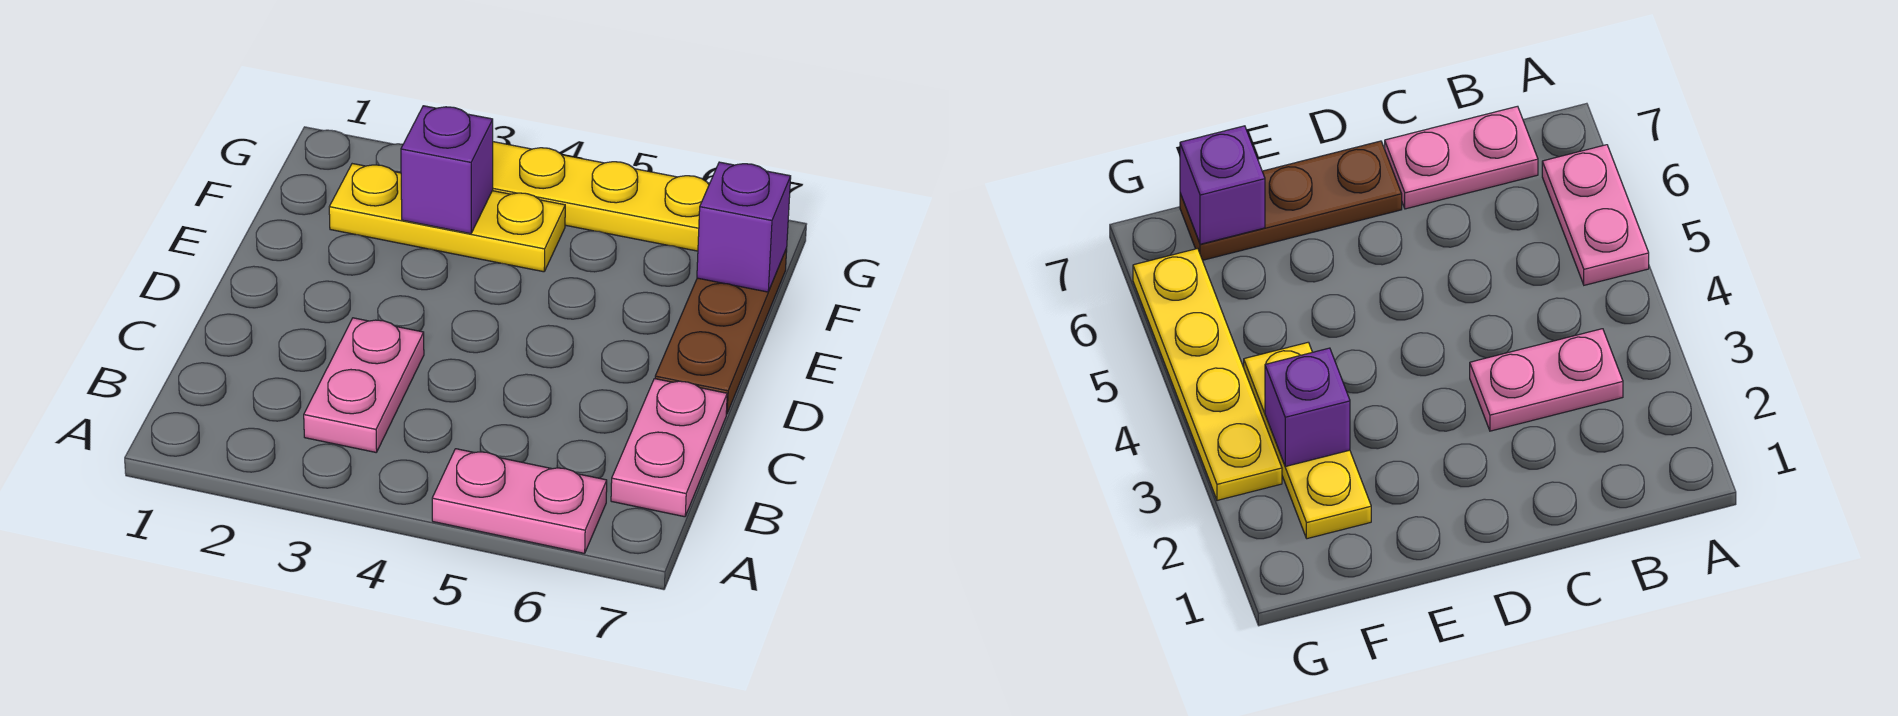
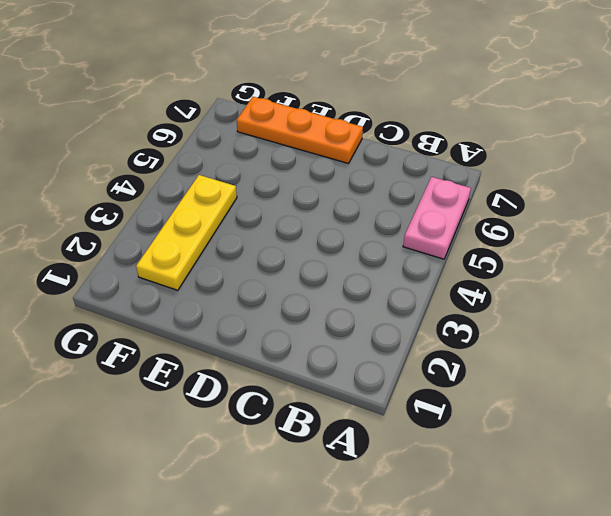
orange 1x3 plate [237,97,363,164] -> brown 1x3 plate [655,249,787,414]
none -> pink 1x2 plate [304,318,424,452]
none -> pink 1x2 plate [611,379,727,517]

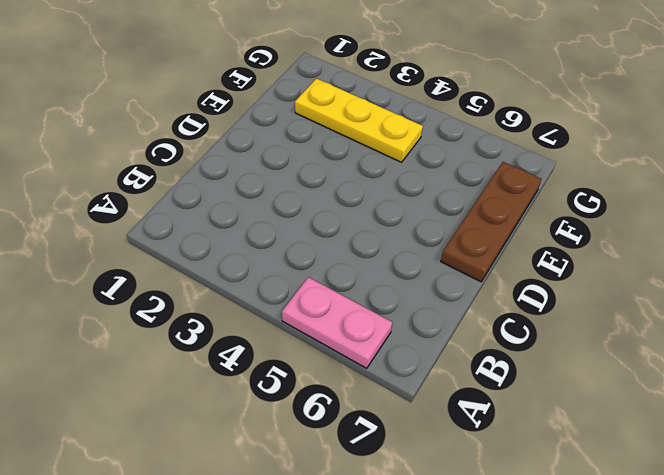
none -> pink 1x2 plate [304,318,424,452]
none -> pink 1x2 plate [611,379,727,517]

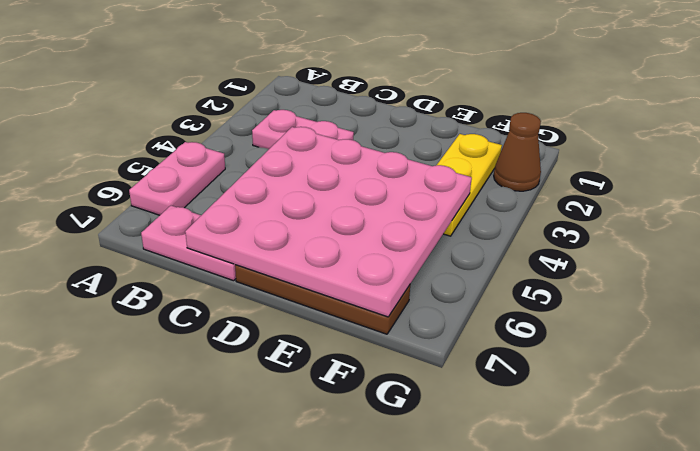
pink 4x4 plate [185,127,472,317] -> purple 1x1 brick [697,162,791,292]
brown 1x1 cone [494,113,541,191] -> none
none -> yellow 1x4 plate [493,142,710,251]
none -> purple 1x1 brick [401,106,493,234]

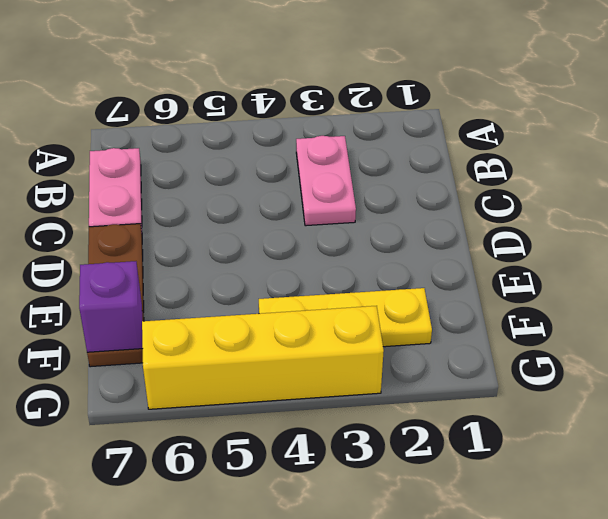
yellow 1x4 brick [142,306,384,409] -> yellow 1x4 plate [493,142,710,251]
none -> pink 1x2 plate [432,449,607,553]
none -> purple 1x1 brick [401,106,493,234]

